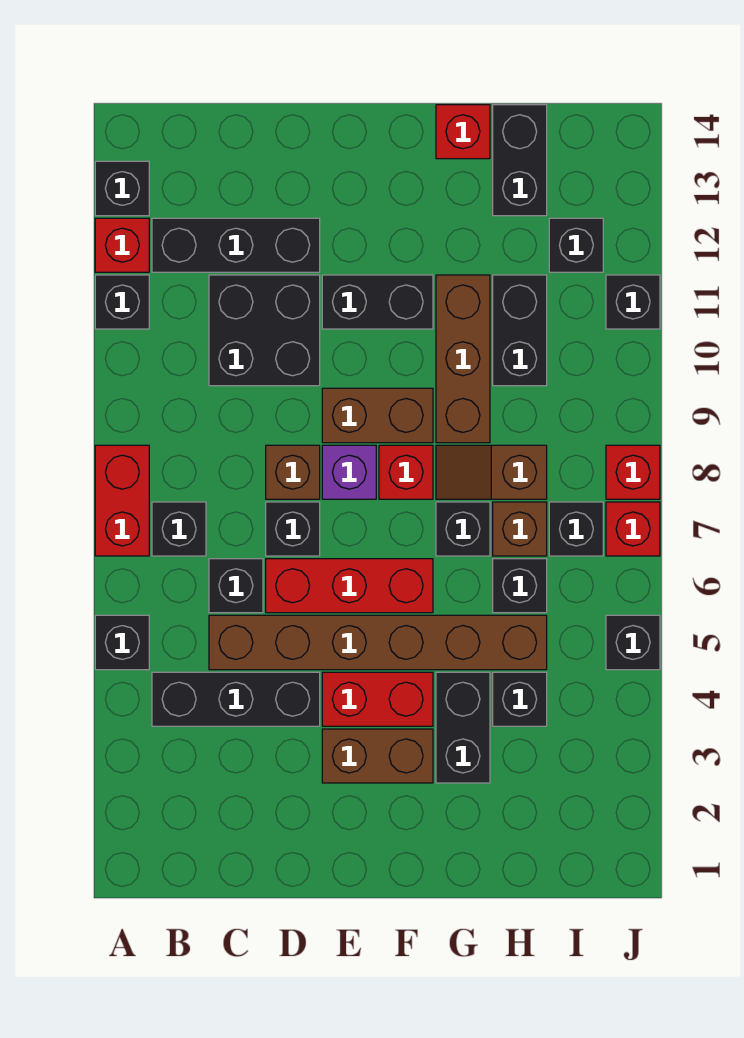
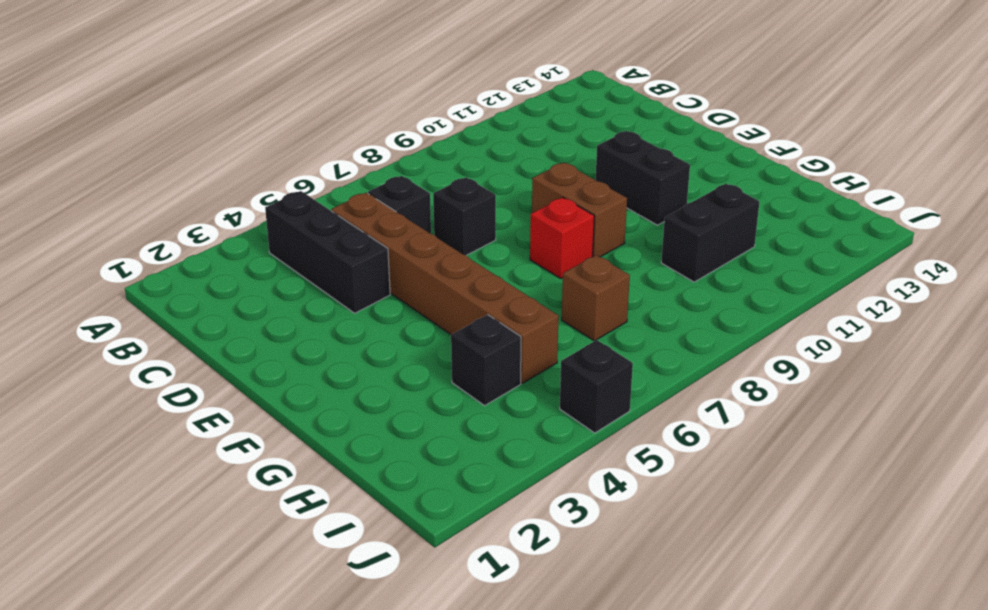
none -> black 1x1 brick [95,615,149,670]
none -> red 1x2 brick [95,445,149,556]
none -> black 1x1 brick [95,275,149,329]
none -> red 1x1 brick [95,218,149,272]

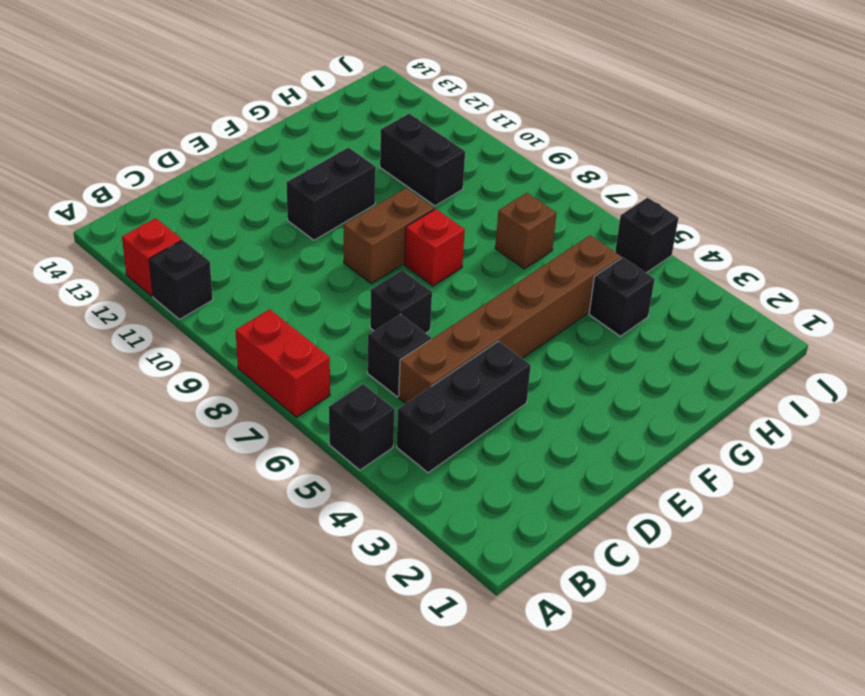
none -> black 1x1 brick [95,161,149,216]
none -> black 1x1 brick [152,502,206,556]
none -> black 1x3 brick [152,218,320,272]
none -> black 2x2 brick [209,275,320,386]

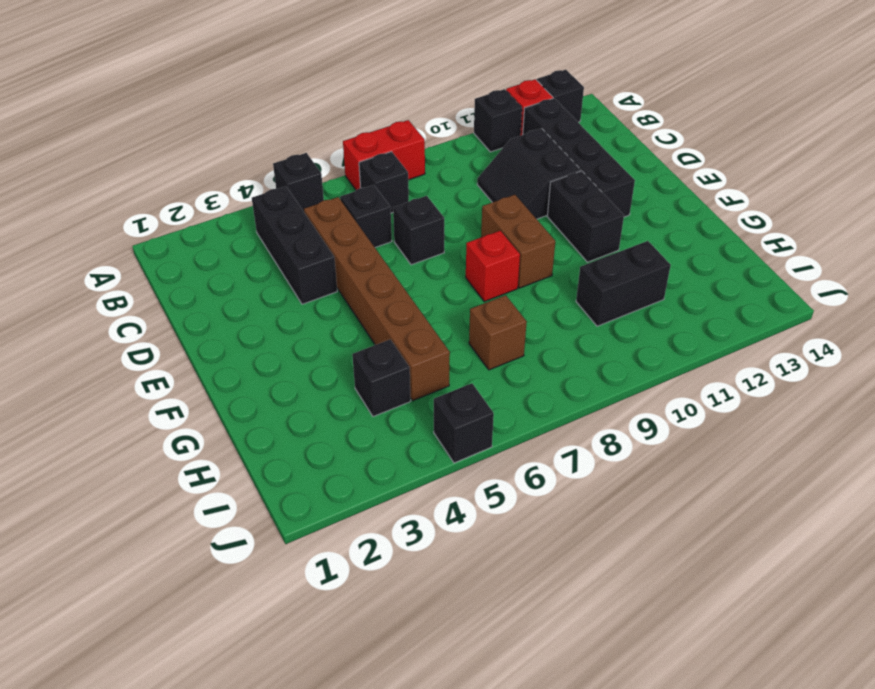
black 1x4 brick [523,98,635,217] -> black 1x3 brick [152,218,320,272]
black 2x2 slope [477,129,581,219] -> black 2x2 brick [209,275,320,386]
none -> red 1x3 brick [266,559,433,613]
none -> brown 1x1 brick [266,445,320,499]
none -> brown 1x2 brick [322,729,433,783]
none -> red 1x2 brick [322,672,433,726]

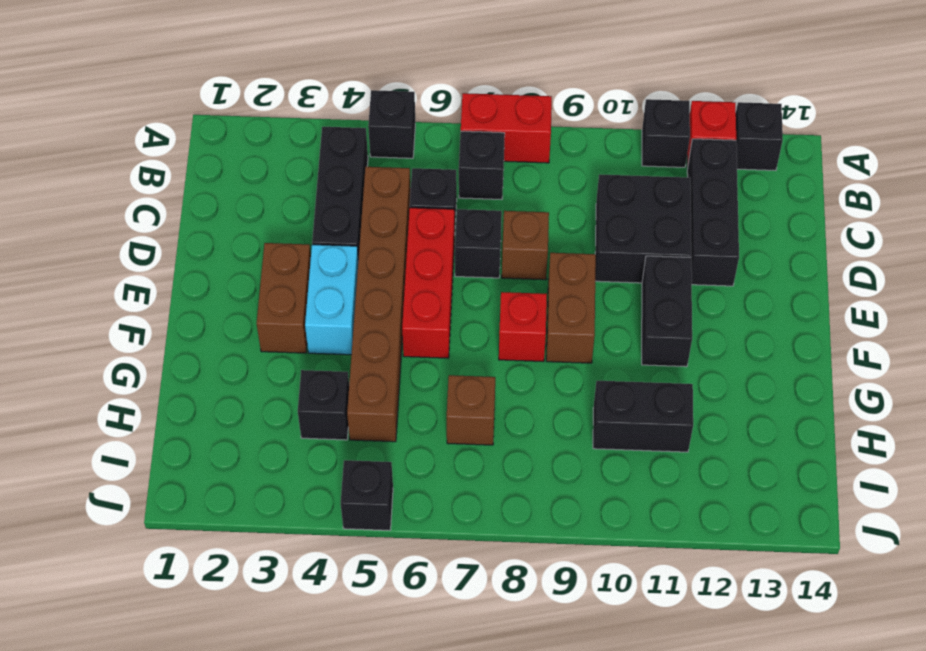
cyan 1x2 brick [305,245,358,355] -> red 1x2 brick [322,672,433,726]
none -> purple 1x1 brick [322,445,376,499]
none -> black 1x2 brick [436,672,490,783]
none -> black 1x1 brick [436,502,490,556]
none -> brown 1x2 slope [436,445,547,499]

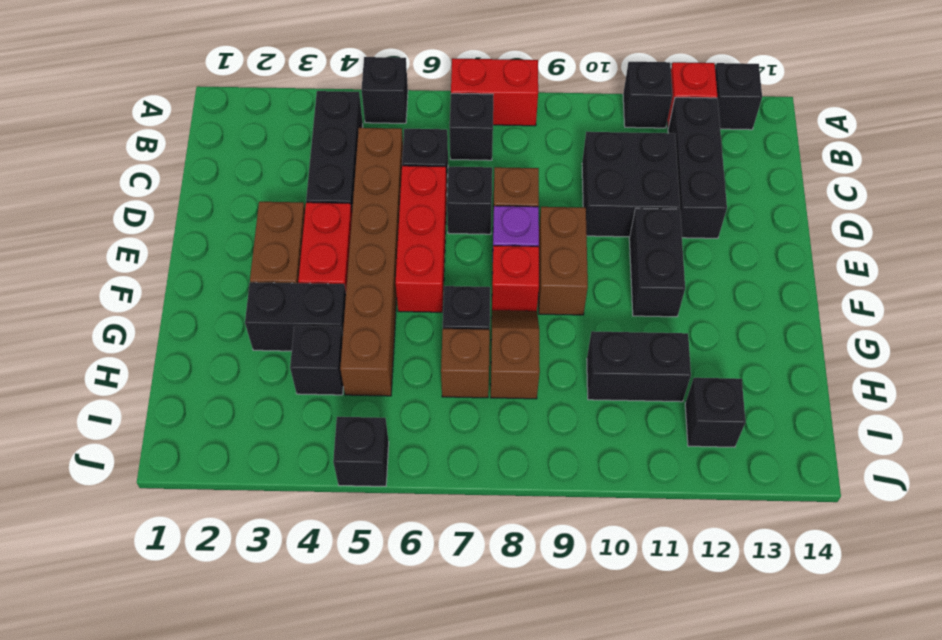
none -> brown 1x3 brick [436,275,490,443]
none -> red 1x1 brick [436,105,490,159]
none -> black 1x1 brick [493,559,547,613]
none -> black 1x2 brick [493,105,547,216]

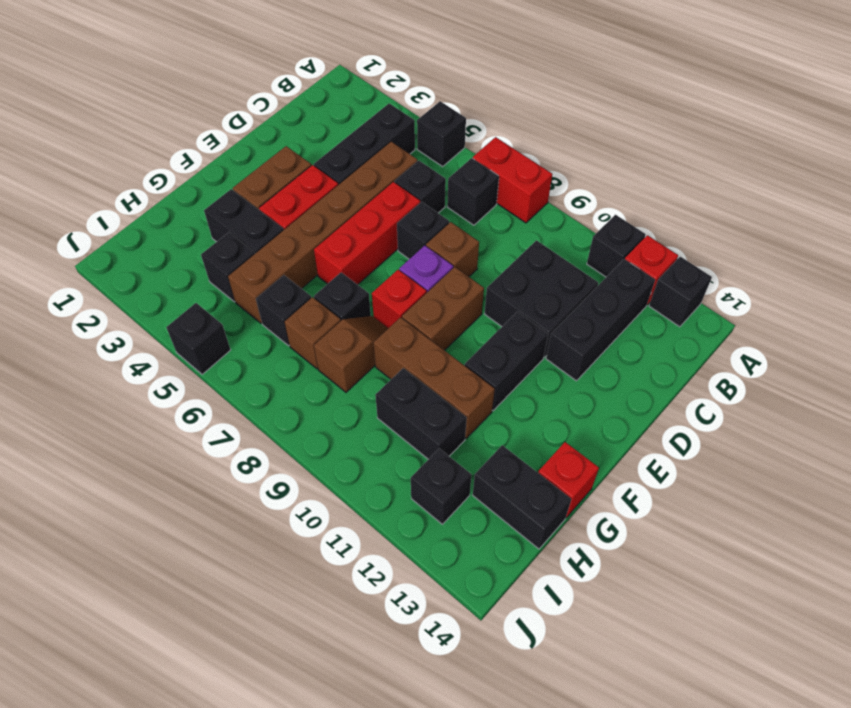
none -> black 1x1 brick [549,502,603,556]
none -> red 1x1 brick [606,502,660,556]
none -> red 1x1 brick [606,445,660,499]
none -> black 1x1 brick [606,275,660,329]

